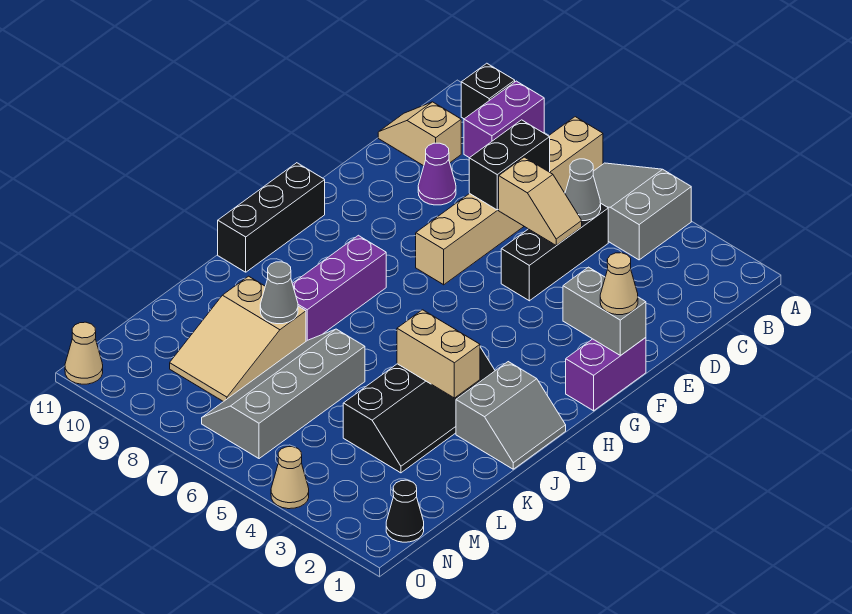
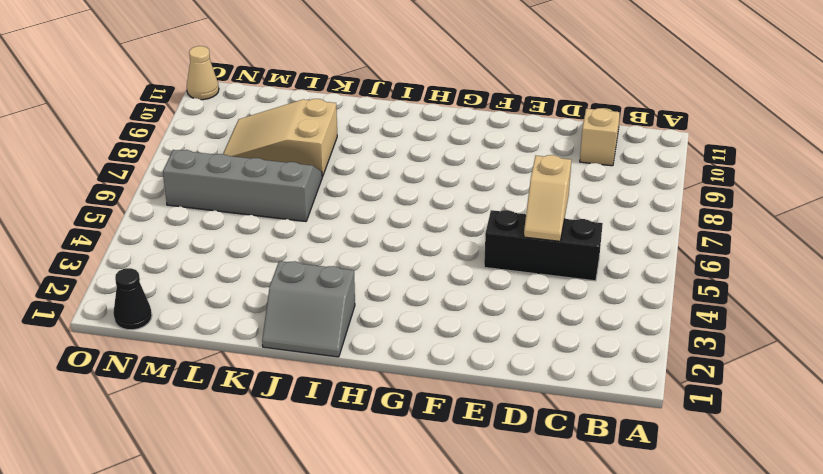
none -> grey 2x3 slope [564,163,691,260]
none -> tan 1x6 brick [416,117,603,285]
none -> purple 1x2 brick [464,81,544,158]

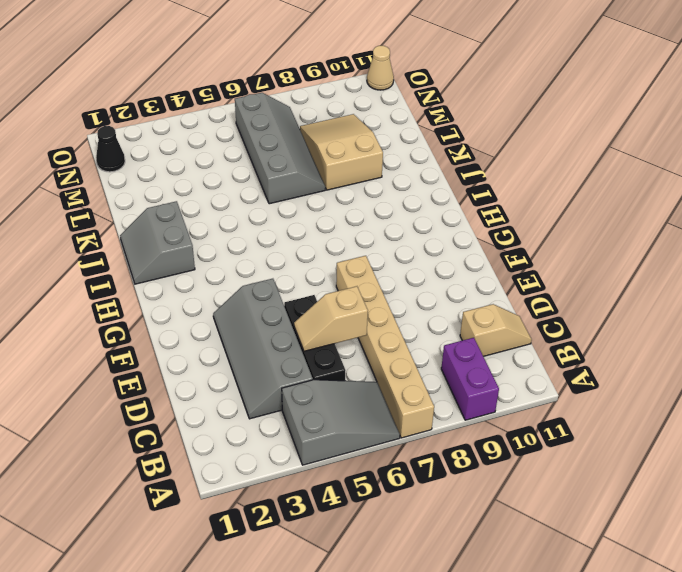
grey 2x4 slope [213,279,313,419] -> none
none -> black 1x1 brick [461,63,515,119]
none -> purple 1x1 cone [418,143,456,205]
none -> purple 1x2 brick [566,337,646,411]

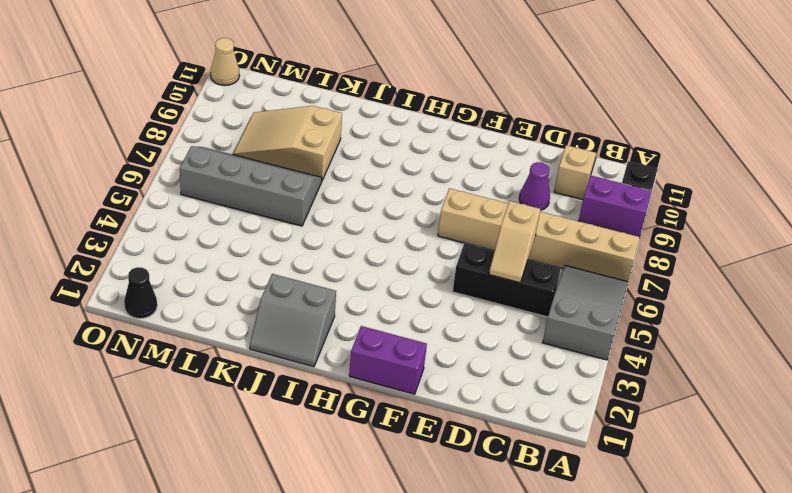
none -> black 1x3 brick [218,163,325,272]
none -> purple 1x3 brick [292,235,386,341]
none -> black 2x4 slope [343,347,495,473]

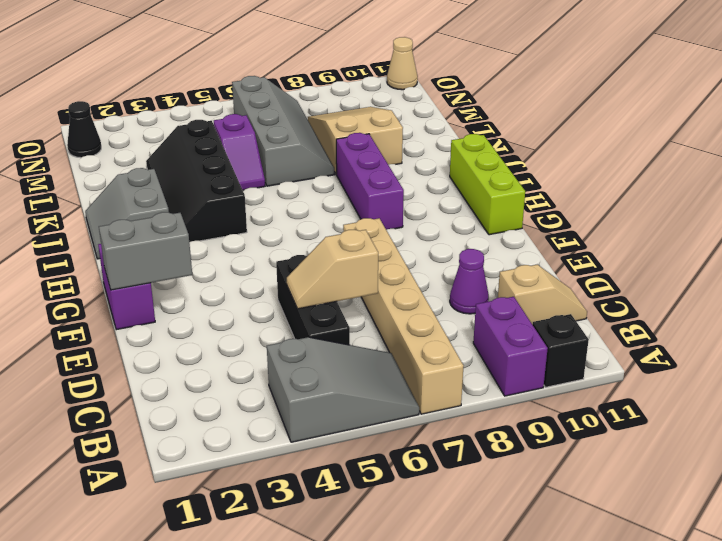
lime 1x3 brick [450,134,525,235] -> black 1x3 brick [218,163,325,272]
purple 1x2 slope [214,114,265,190] -> none
none -> tan 1x1 cone [271,447,309,509]
none -> grey 1x1 cone [565,159,601,221]
none -> black 1x2 brick [469,120,550,210]

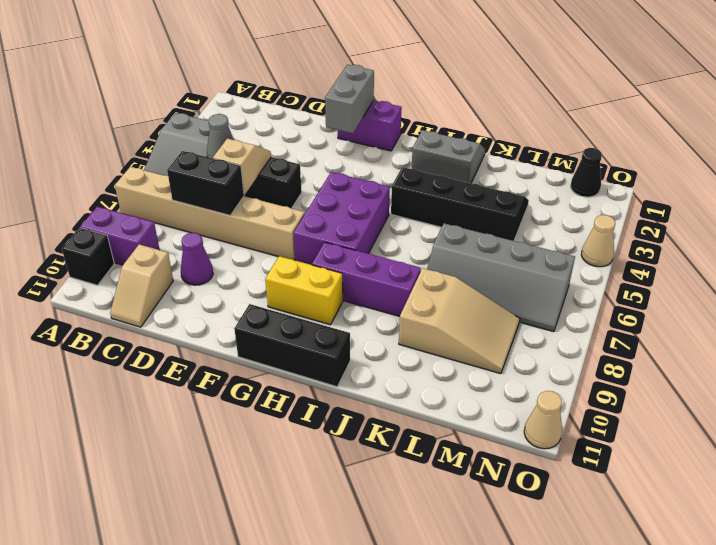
purple 2x3 brick [294,172,390,265] -> none
yellow 1x2 brick [265,256,343,325] -> none
none -> tan 1x2 brick [397,310,480,398]
none -> grey 1x1 cone [260,262,298,324]
none -> tan 1x1 cone [600,253,638,315]

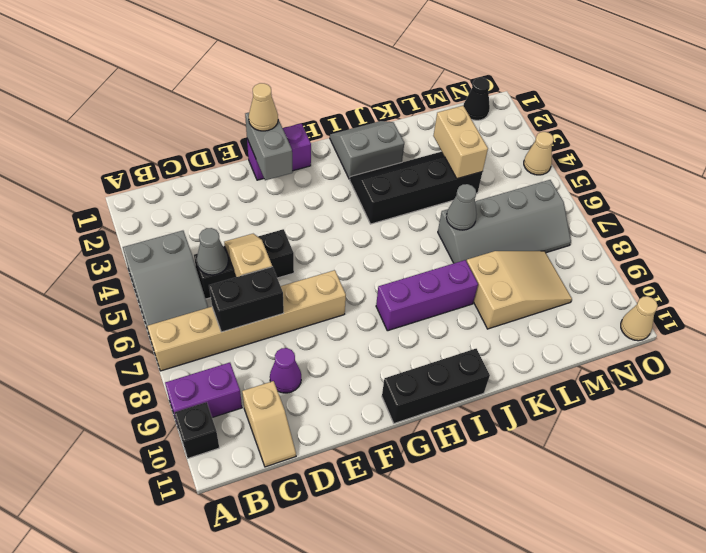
grey 1x1 cone [446,184,477,230] -> grey 1x1 cone moved to [260,262,298,324]
tan 1x2 brick [433,106,488,179] -> tan 1x2 brick moved to [397,310,480,398]

